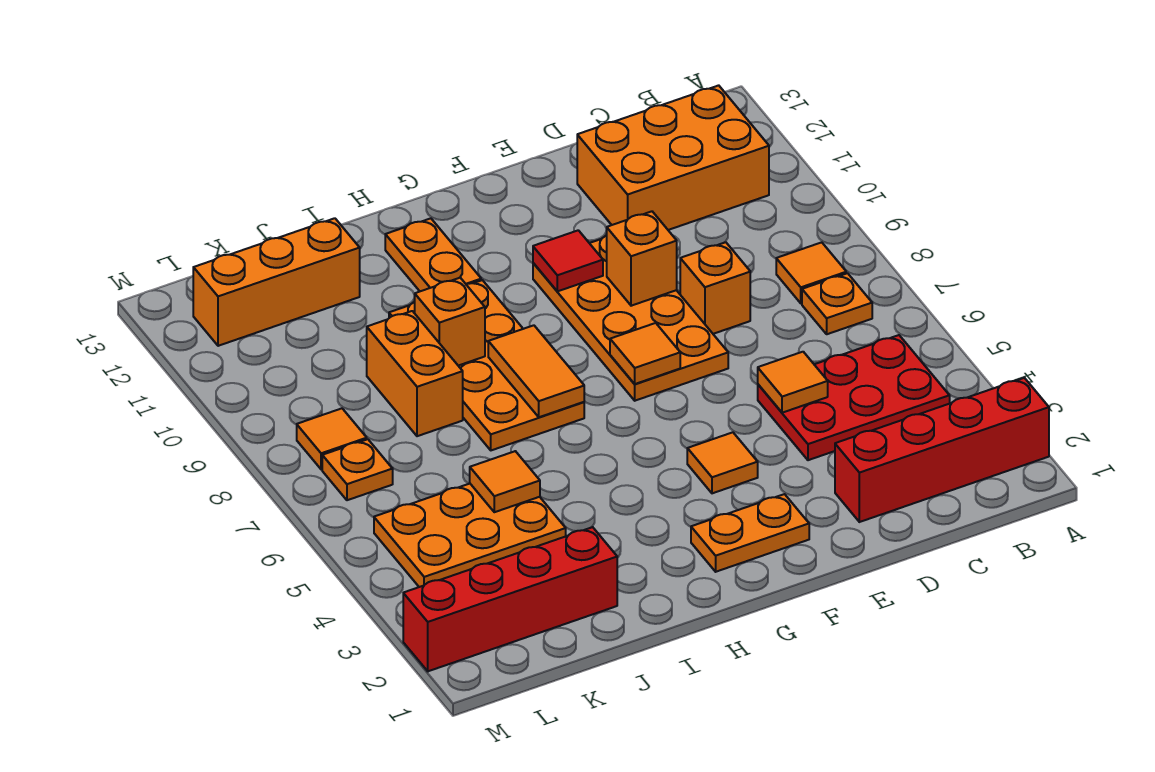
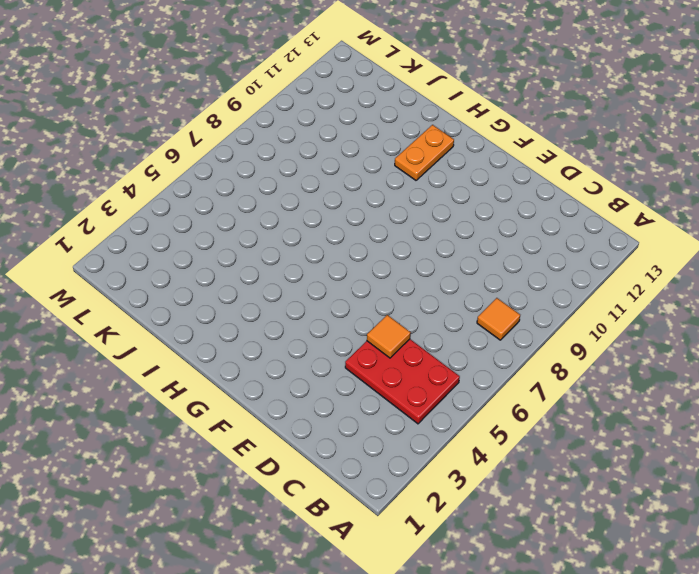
none -> red 1x4 brick [835,378,1049,522]
none -> orange 1x1 plate [802,273,872,334]
none -> orange 2x3 brick [577,85,769,230]

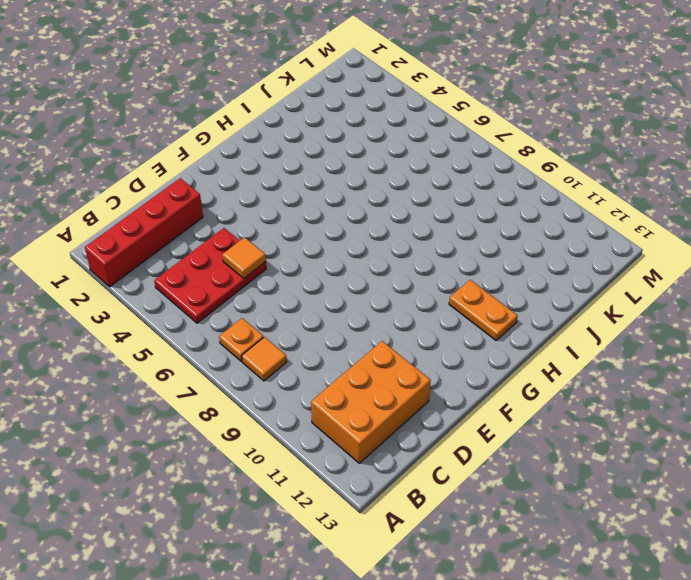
none -> orange 1x1 brick [680,242,750,334]
none -> orange 2x4 plate [533,236,728,401]
none -> orange 1x2 plate [691,494,809,572]

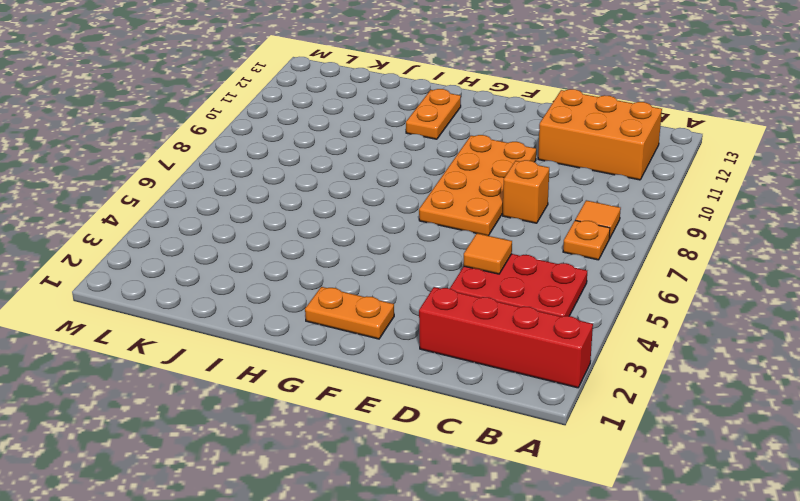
none -> orange 1x1 tile [687,432,758,493]
none -> orange 2x4 plate [389,280,584,450]
none -> red 1x4 brick [403,527,617,671]

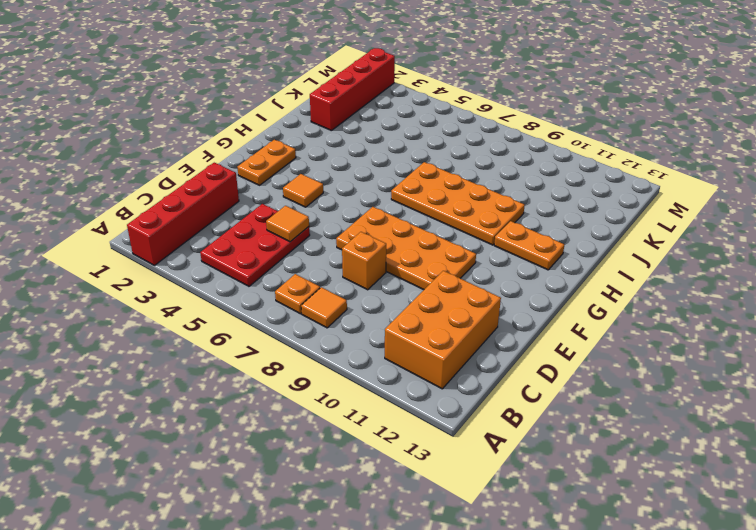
none -> orange 2x3 plate [374,484,566,587]
none -> orange 1x2 brick [367,311,463,436]
none -> orange 1x3 brick [193,218,360,346]

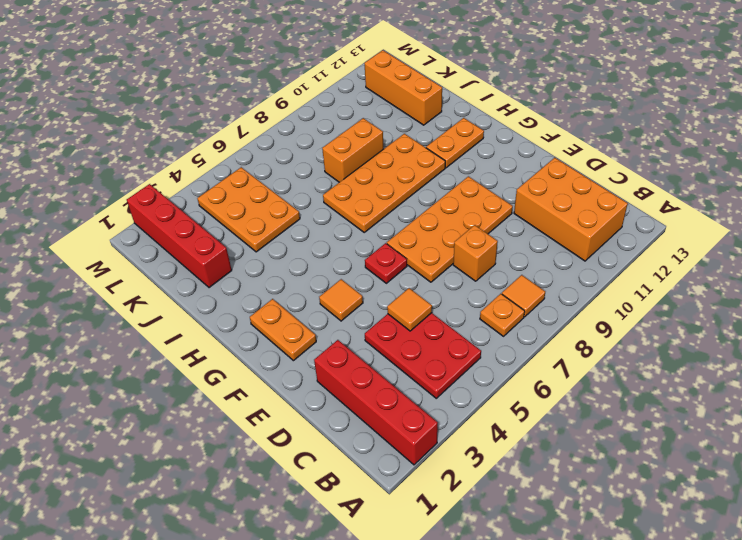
red 1x1 plate [365,243,407,283] -> none
none -> orange 1x1 plate [322,439,393,500]
none -> orange 1x1 tile [297,408,367,469]
none -> orange 1x1 brick [606,211,677,306]

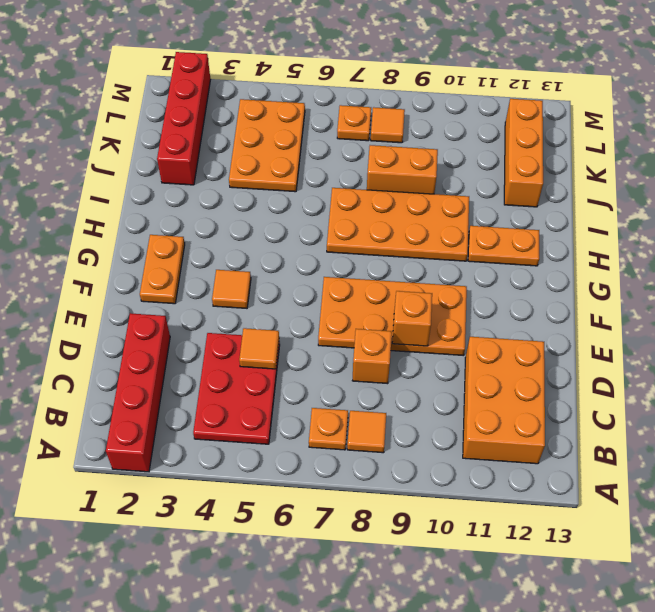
none -> orange 1x1 tile [610,323,680,384]
none -> red 1x1 tile [533,230,603,291]
none -> orange 1x2 tile [488,325,584,417]

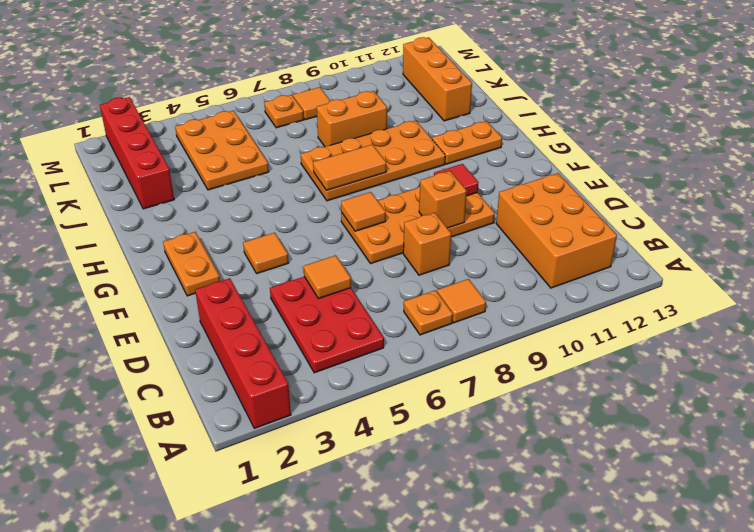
none -> orange 1x1 brick [415,278,485,366]
none -> orange 1x1 tile [470,451,540,512]

